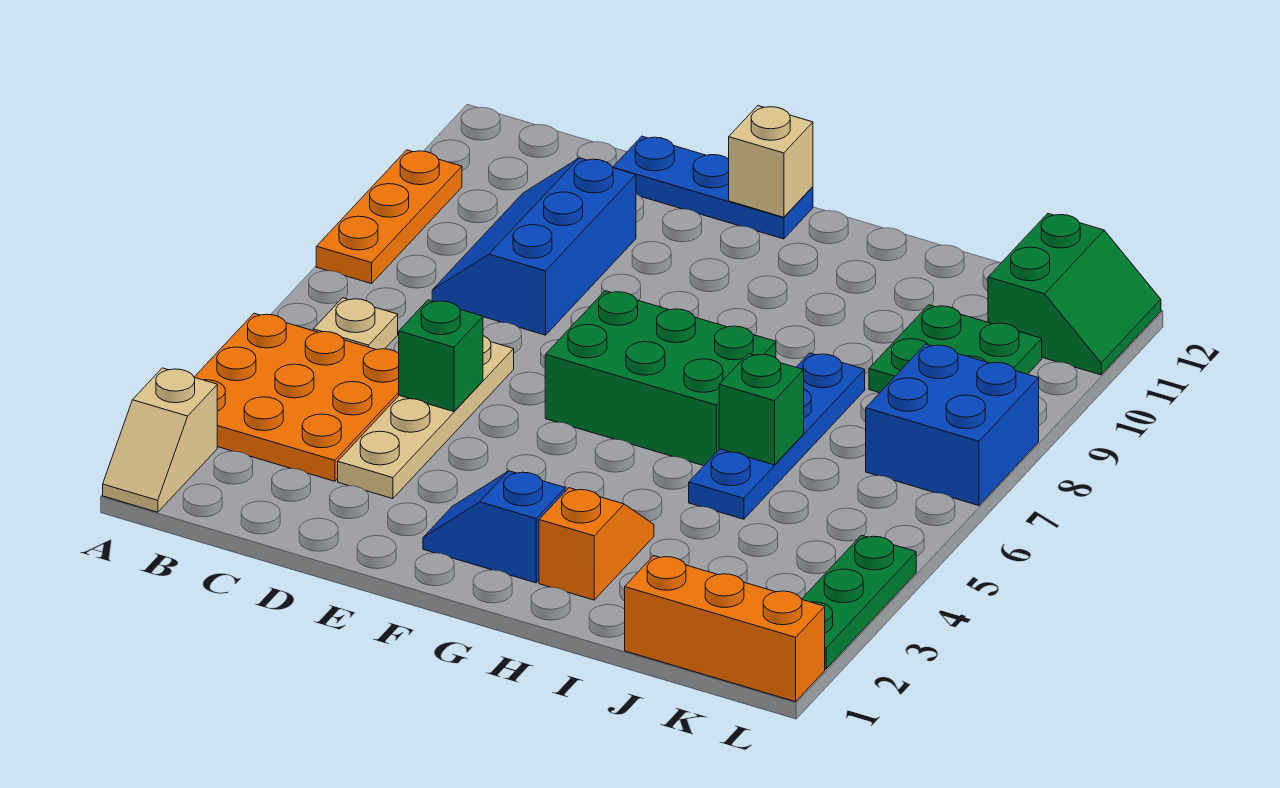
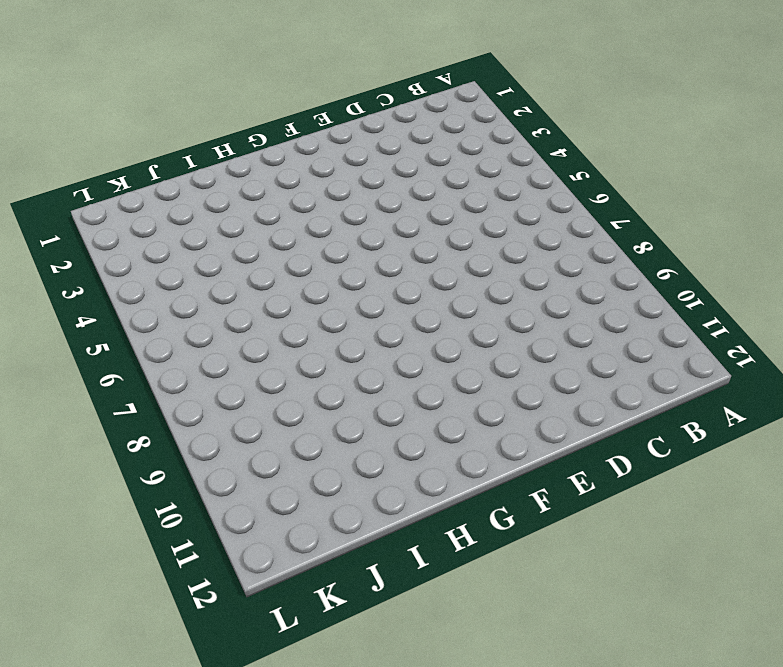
none -> tan 1x2 slope [103,368,217,512]
none -> orange 3x3 plate [194,313,399,481]
none -> orange 1x3 plate [316,150,462,284]

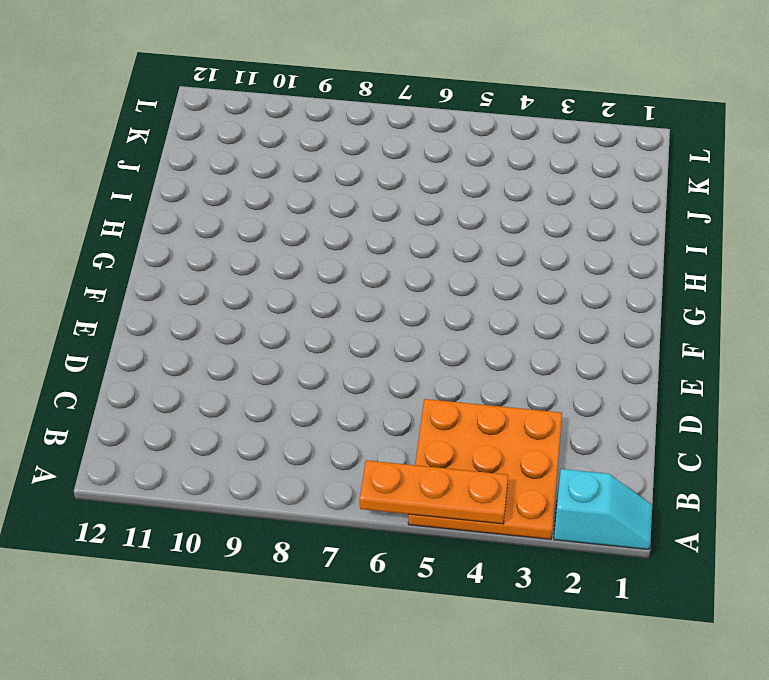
cyan 1x2 slope [554,469,652,550] -> tan 1x2 slope [103,368,217,512]
orange 1x3 plate [360,460,508,524] -> orange 1x3 plate moved to [316,150,462,284]
none -> tan 1x1 plate [313,298,398,350]
none -> blue 2x3 slope [432,158,636,335]
none -> tan 1x4 plate [338,336,514,499]

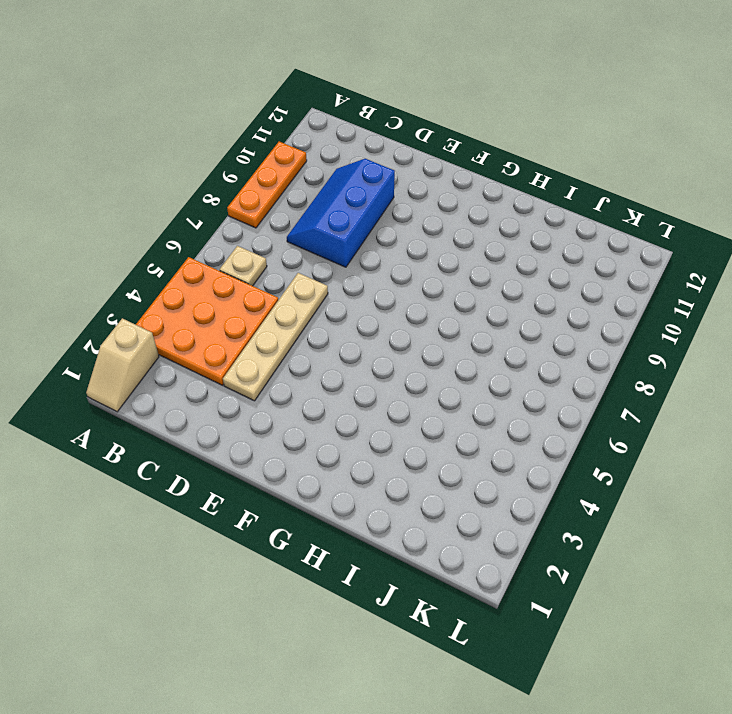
none -> blue 1x3 plate [613,136,813,239]
none -> blue 1x2 slope [423,471,565,583]
none -> green 2x3 brick [545,291,776,466]

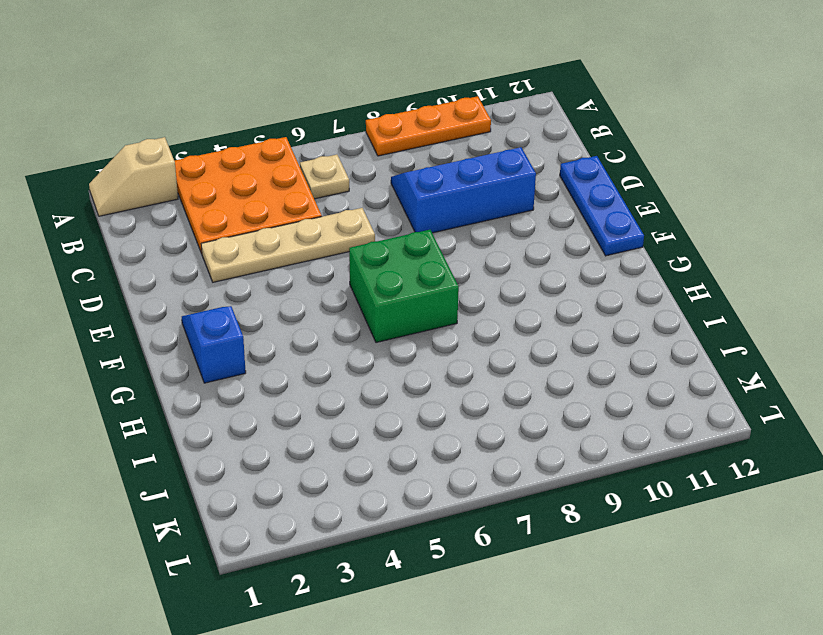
green 2x2 brick [349,230,459,343] -> green 2x3 brick [545,291,776,466]
none -> orange 1x2 slope [539,488,654,600]
none -> blue 1x4 plate [689,353,865,519]
none -> orange 1x3 brick [625,556,825,702]

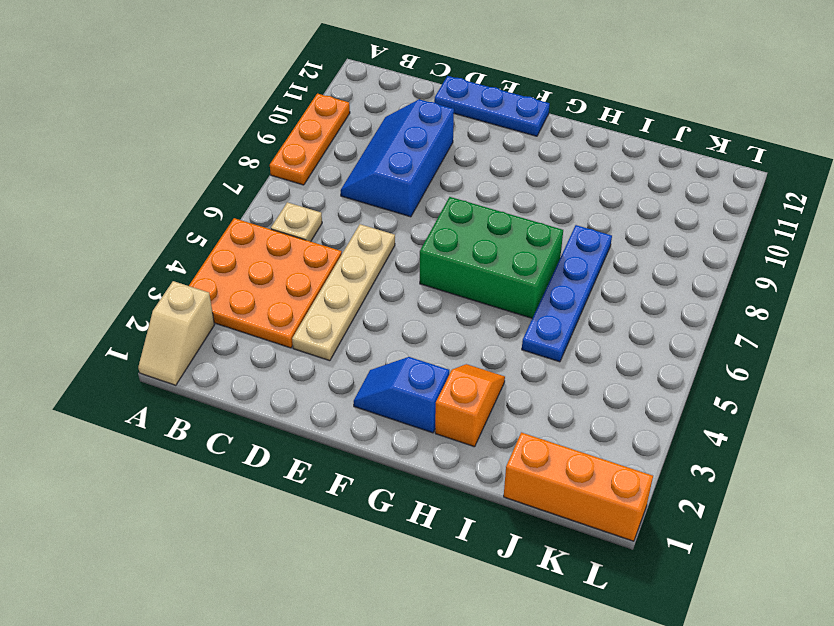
none -> green 2x2 plate [869,305,1042,393]
none -> blue 2x2 brick [866,344,1039,506]
none -> green 2x2 slope [988,214,1161,375]

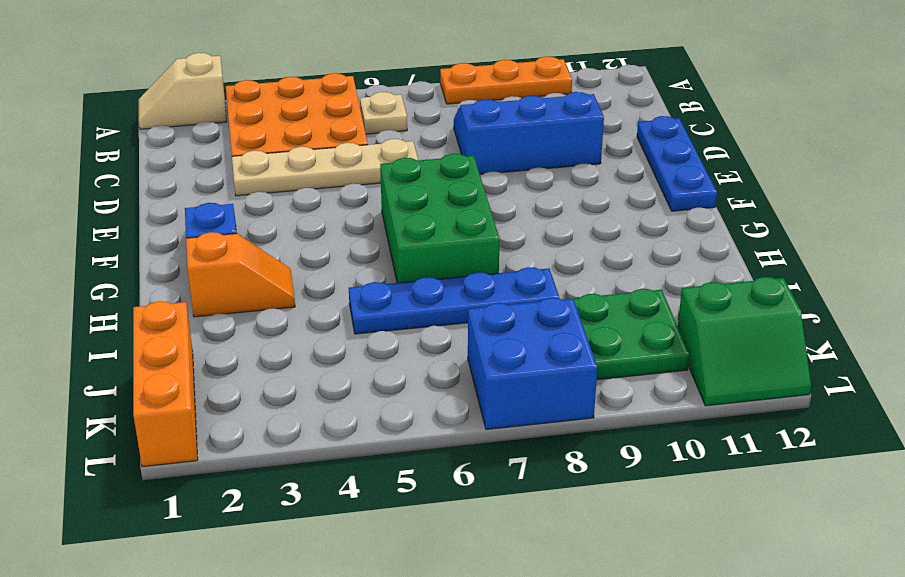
none -> green 1x3 plate [802,535,916,669]
none -> green 1x1 brick [399,300,483,412]
none -> tan 1x1 brick [729,106,813,217]

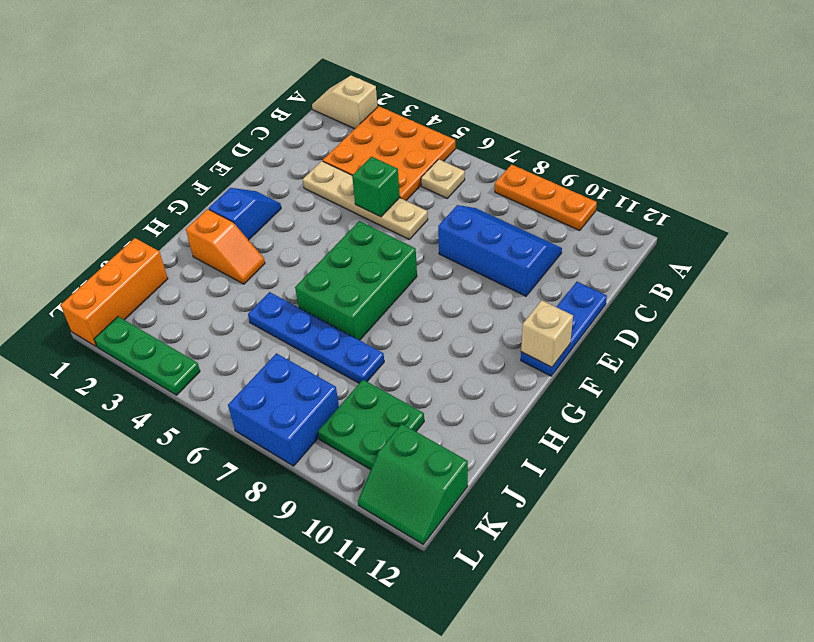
none -> green 1x1 brick [719,353,804,465]

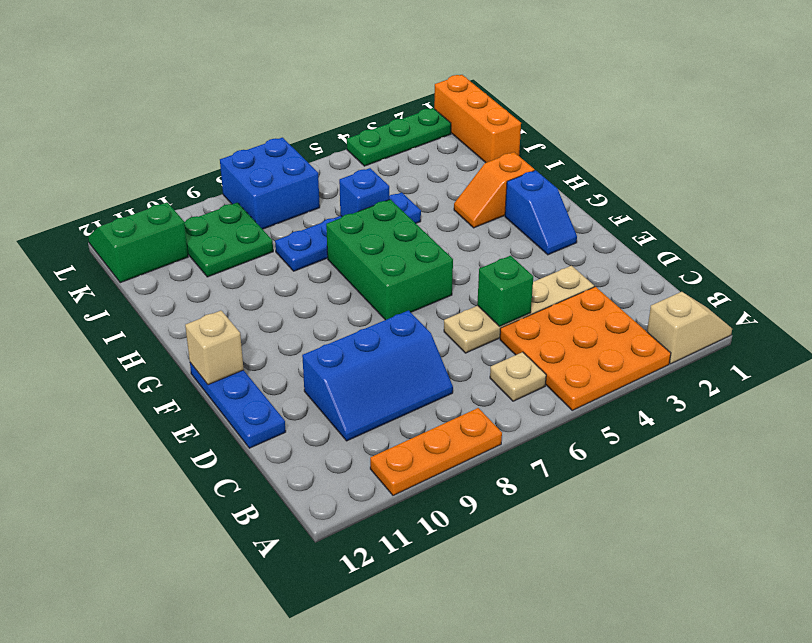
blue 1x1 brick [339,168,389,217] -> green 1x1 brick [719,353,804,465]

